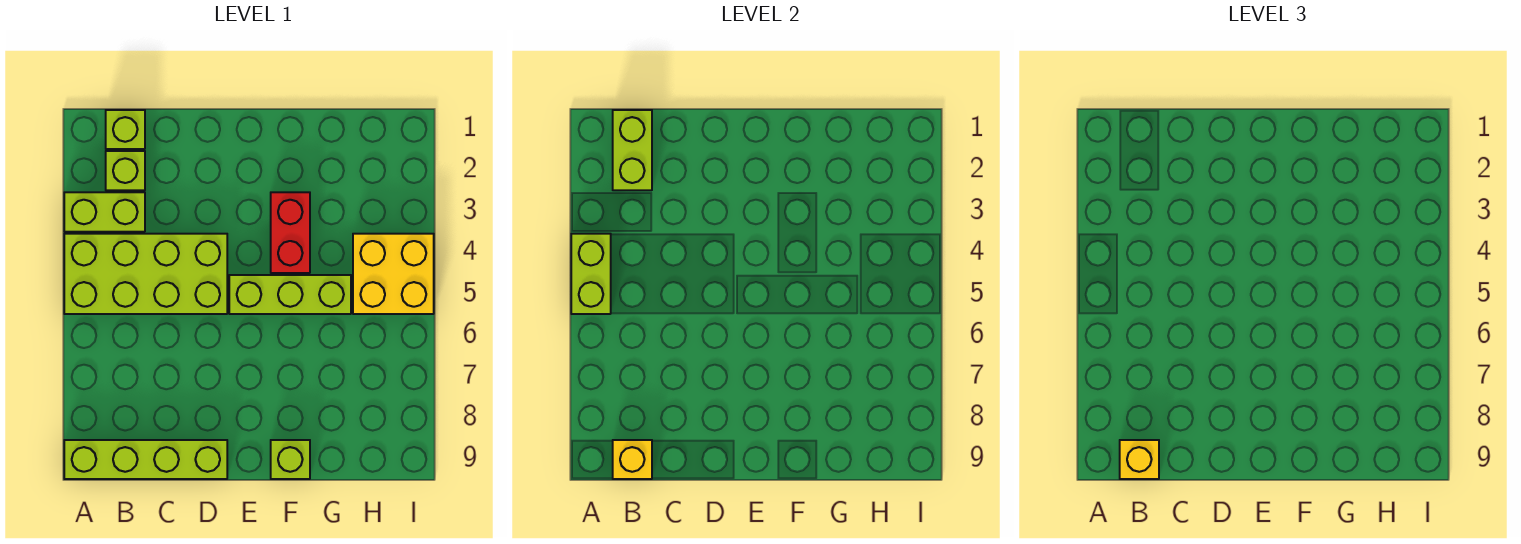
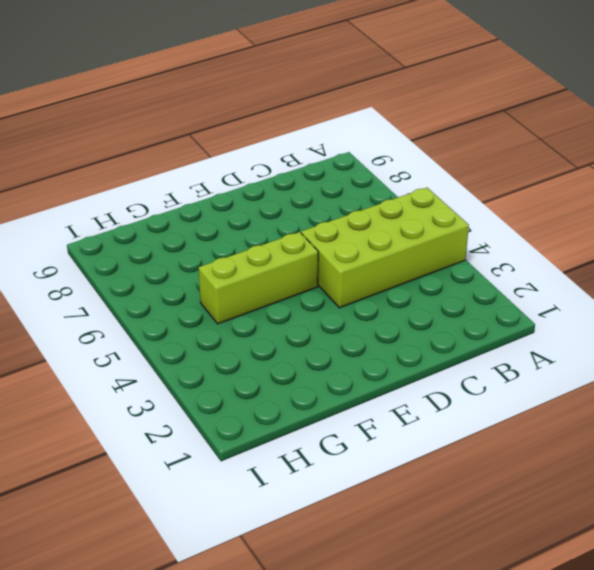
none -> lime 1x2 brick [64,192,145,232]
none -> lime 1x4 brick [64,440,227,479]
none -> lime 1x1 brick [106,110,145,149]

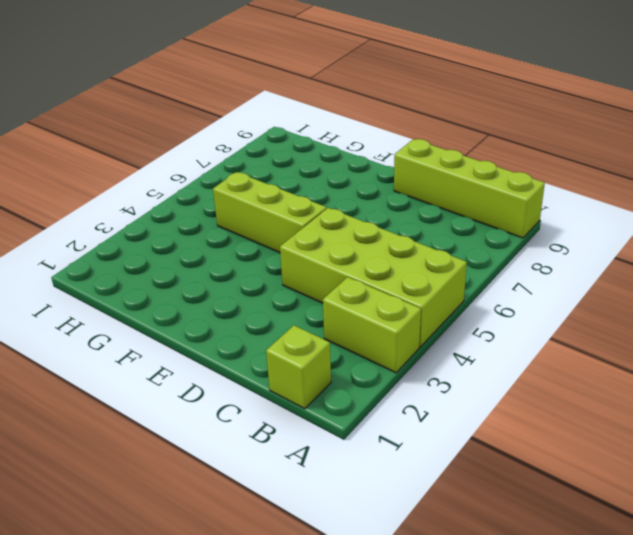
none -> lime 1x1 brick [106,151,145,190]
none -> red 1x2 brick [271,192,310,273]
none -> lime 1x1 brick [271,440,310,479]

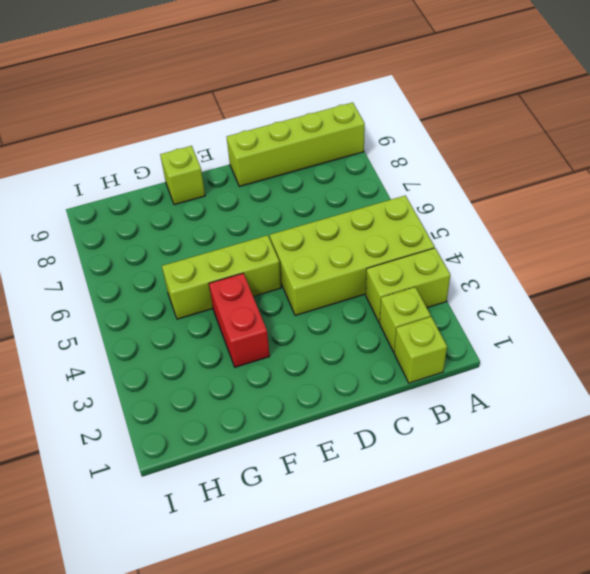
none -> yellow 2x2 brick [353,234,434,314]
none -> lime 1x2 brick [571,234,611,314]
none -> lime 1x2 brick [613,110,652,190]

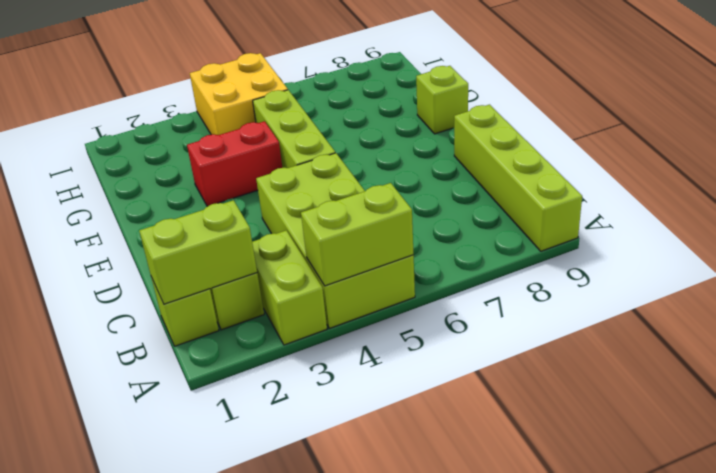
none -> yellow 1x1 brick [613,440,652,479]
none -> yellow 1x1 brick [1120,440,1159,479]

